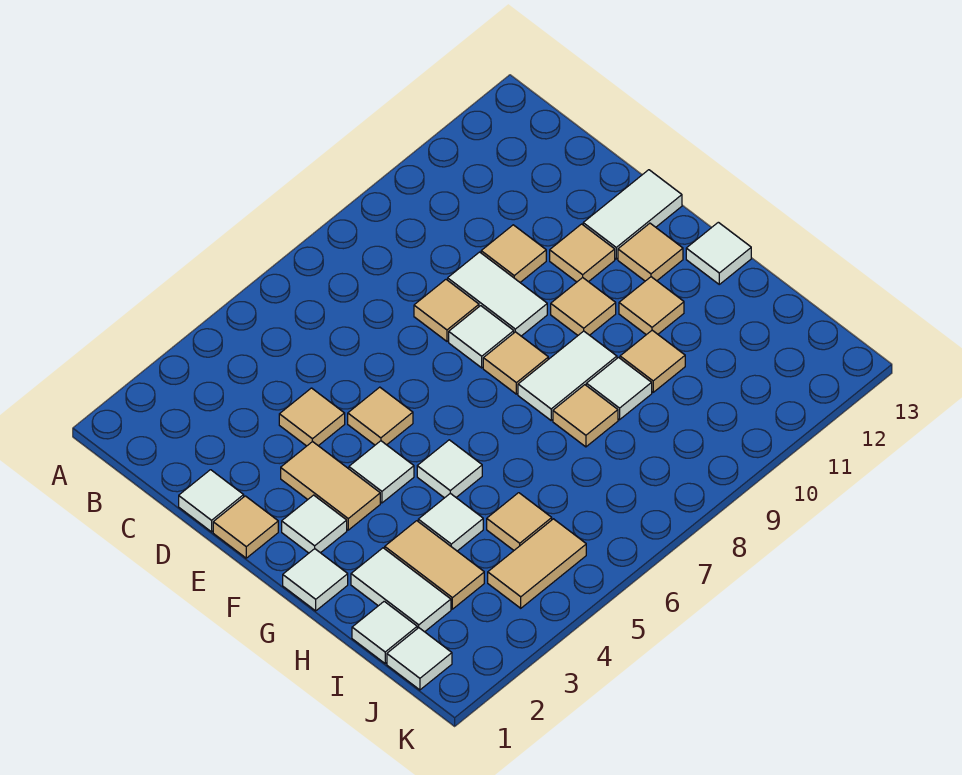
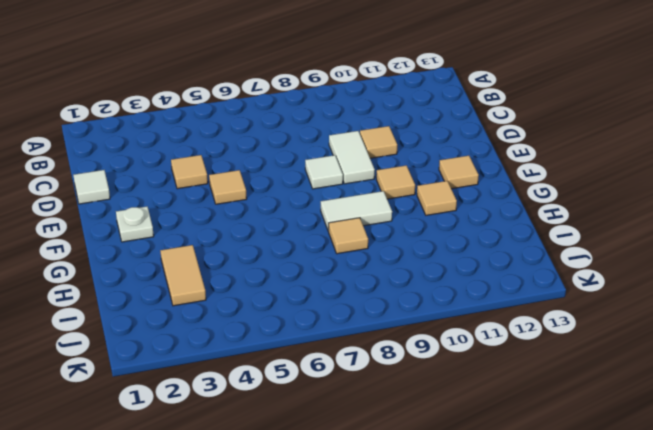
white 1x1 plate [116,207,154,242] -> white 1x1 tile [282,495,347,553]
none -> tan 1x1 tile [414,280,479,341]
none -> tan 1x1 tile [213,496,278,558]
none -> tan 1x2 tile [281,441,380,530]
none -> tan 1x1 tile [550,224,615,282]

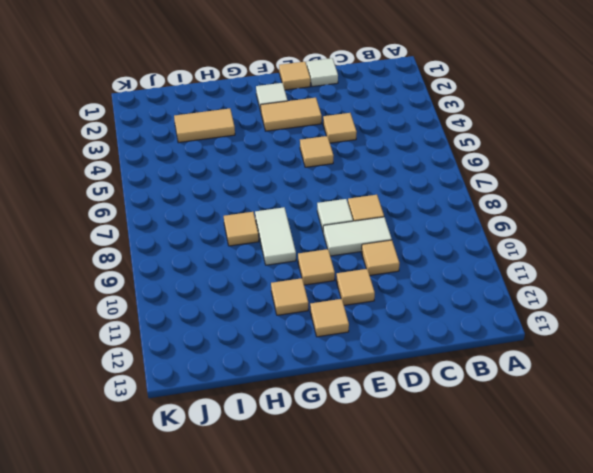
none -> white 1x2 tile [583,170,682,259]
none -> white 1x1 tile [349,441,414,503]
none -> tan 1x1 tile [483,332,548,394]
none -> white 1x1 tile [283,549,348,611]

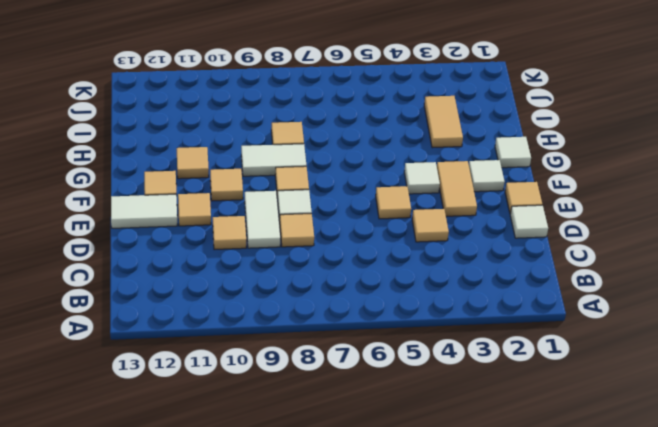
none -> white 1x1 tile [417,440,482,498]
none -> white 1x1 tile [686,222,751,284]
none -> white 1x2 tile [351,548,451,632]
none -> white 1x1 tile [418,493,483,551]

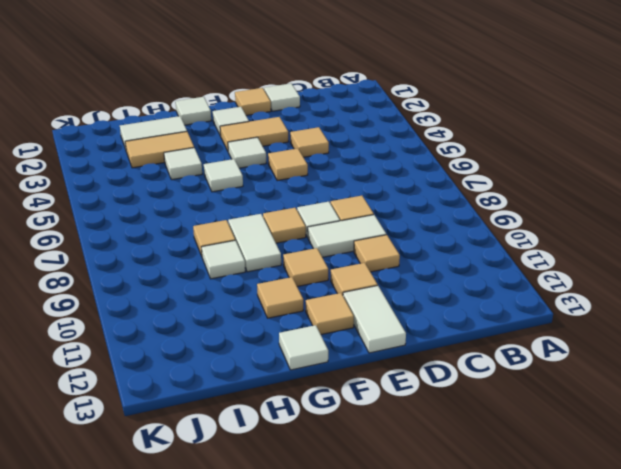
none -> tan 1x1 tile [620,330,685,392]
none -> white 1x1 tile [352,601,417,663]
none -> tan 1x1 tile [487,493,552,550]
none -> white 1x1 tile [387,628,452,690]

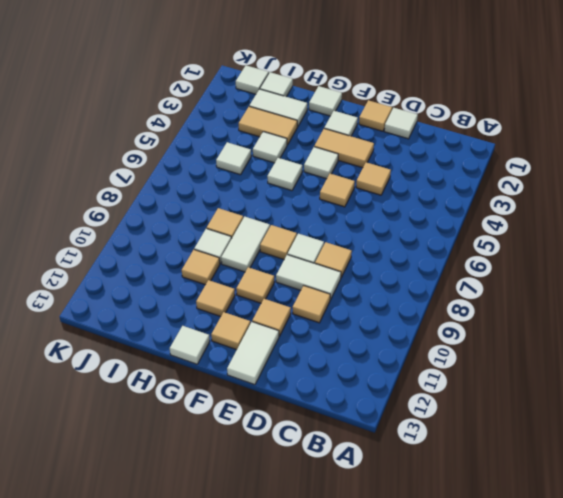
white 1x1 tile [216,142,251,175] -> tan 1x1 tile [487,493,552,550]
none -> tan 1x2 tile [488,519,586,608]

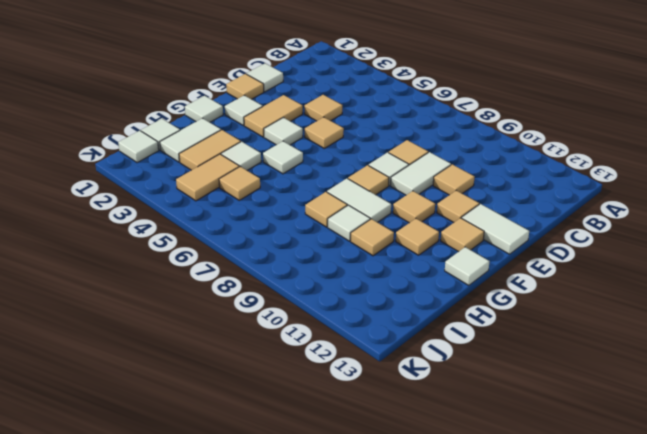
tan 1x2 tile [176,154,239,201] -> tan 1x2 tile turned to [488,519,586,608]

